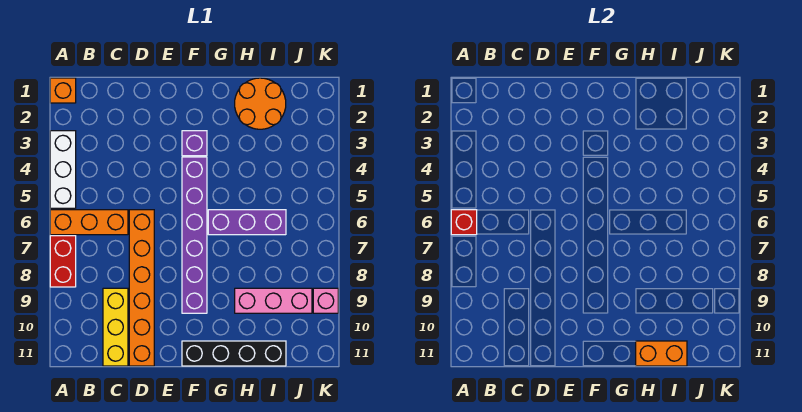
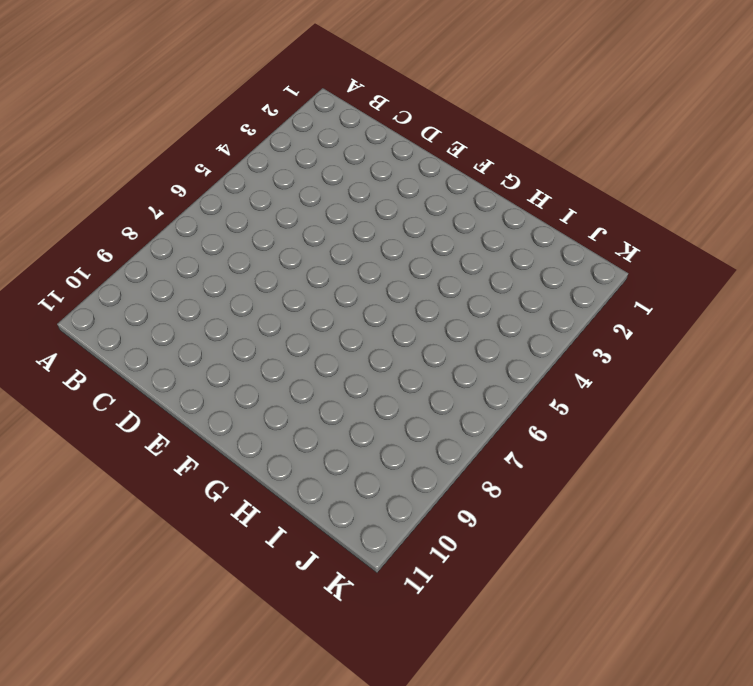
none -> orange 1x1 brick [50,78,76,103]
none -> white 1x3 brick [50,131,76,208]
none -> orange 1x3 brick [50,210,128,235]

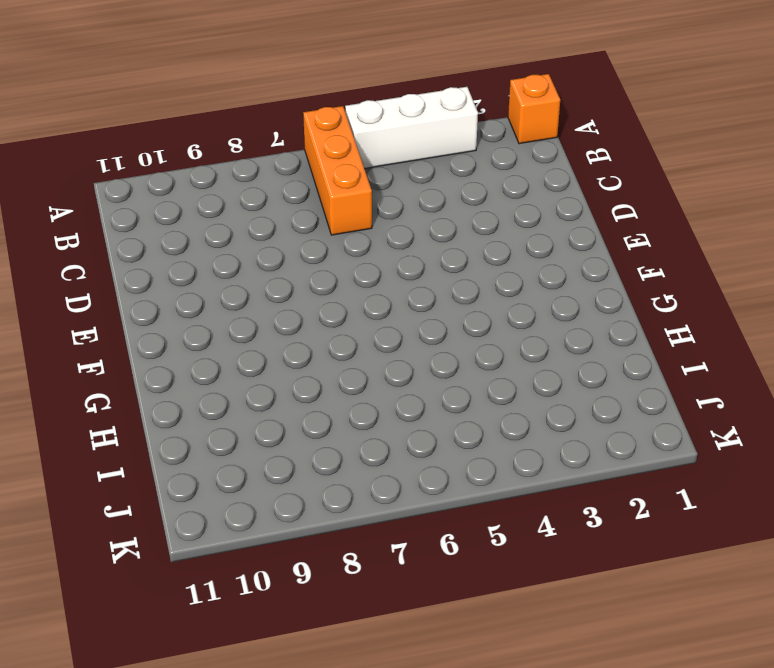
none -> red 1x2 brick [50,236,76,287]
none -> yellow 1x3 brick [103,288,128,366]
none -> orange 1x6 brick [129,210,154,366]

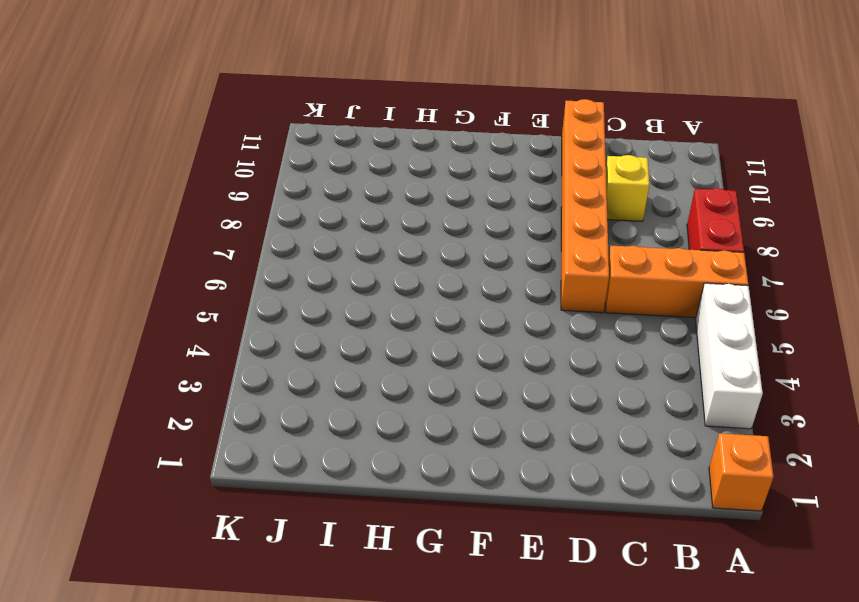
yellow 1x1 brick [606,155,649,221] -> yellow 1x3 brick [103,288,128,366]
none -> purple 1x1 brick [182,131,207,156]
none -> purple 1x6 brick [182,157,207,313]
none -> black 1x4 brick [182,341,286,366]

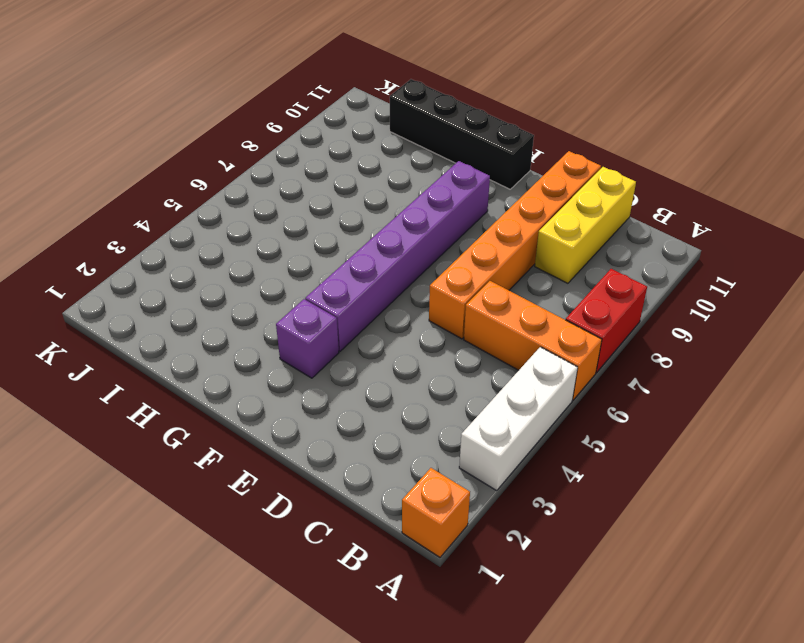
none -> purple 1x3 brick [208,210,286,235]
none -> orange 2x2 round brick [235,78,286,129]
none -> pink 1x3 brick [235,288,312,313]

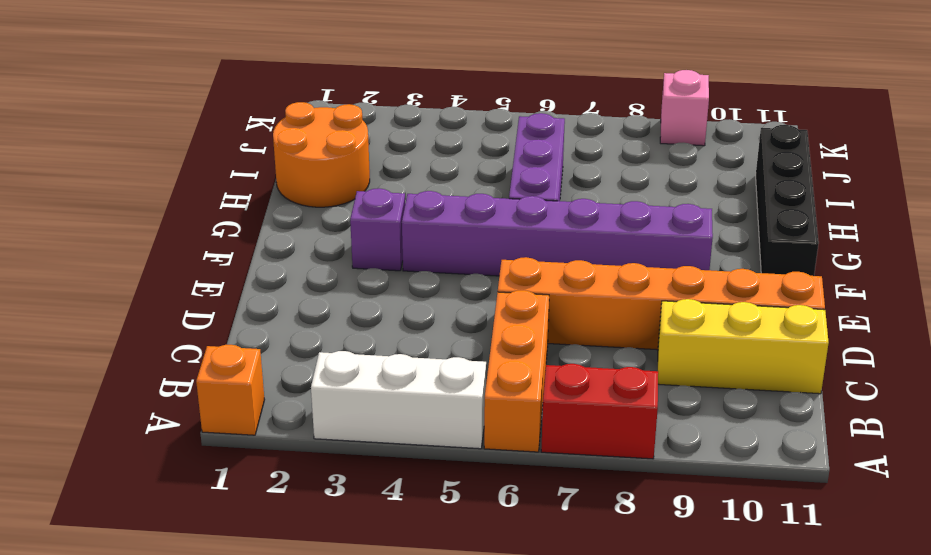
none -> pink 1x3 brick [235,288,312,313]
none -> red 1x1 brick [451,210,477,235]
none -> orange 1x2 brick [636,341,687,366]

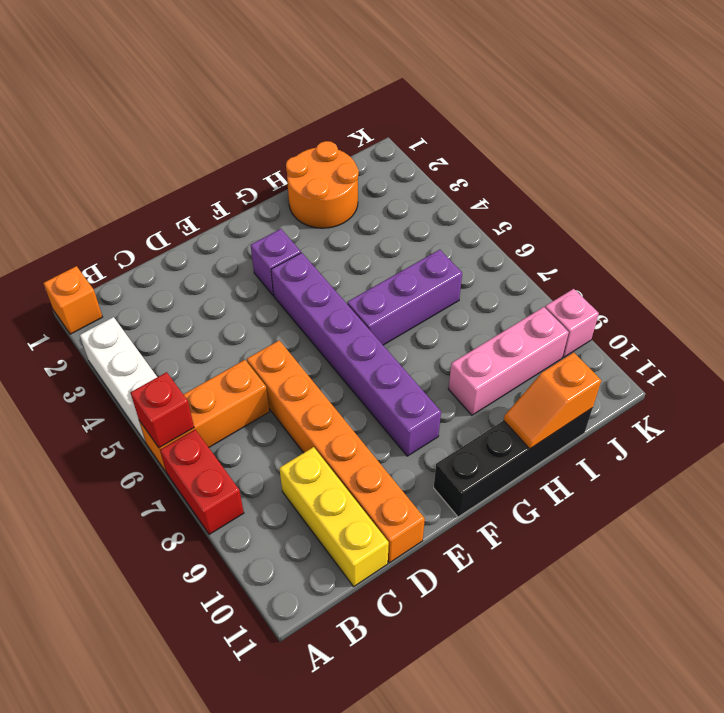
orange 1x2 slope [504,352,601,449] -> orange 1x2 brick [636,341,687,366]

